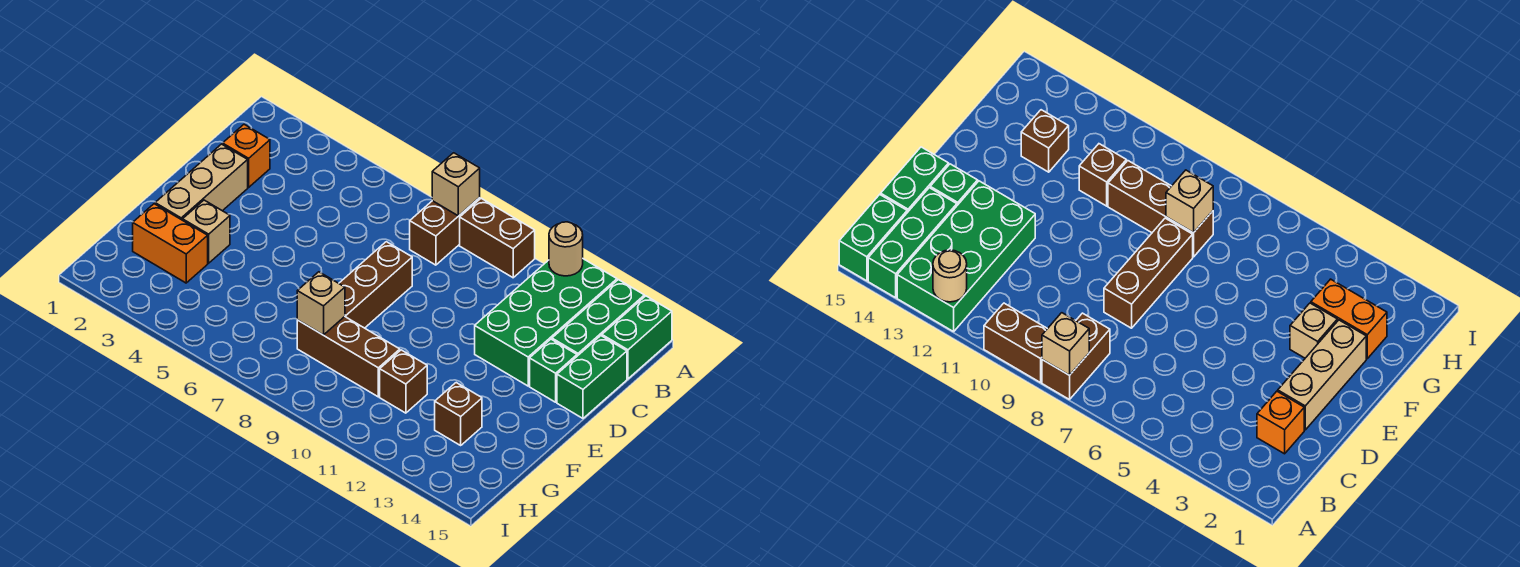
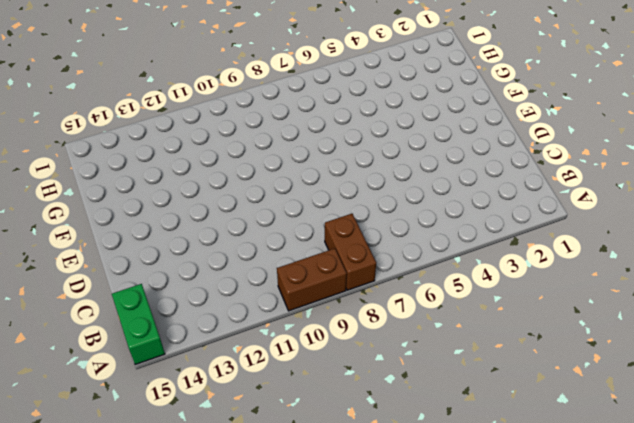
none -> green 2x4 brick [475,259,617,386]
none -> green 1x3 brick [552,280,644,356]
none -> orange 1x1 brick [223,124,270,187]

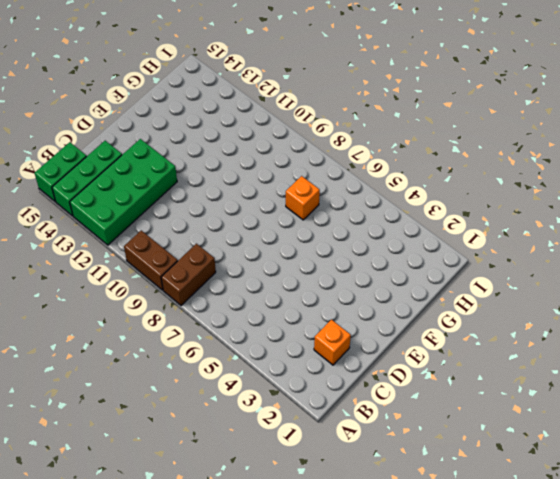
orange 1x1 brick [286,176,320,220] -> none
none -> green 1x2 brick [557,336,627,418]
none -> tan 1x3 brick [155,144,248,220]
none -> brown 1x3 brick [339,242,412,328]

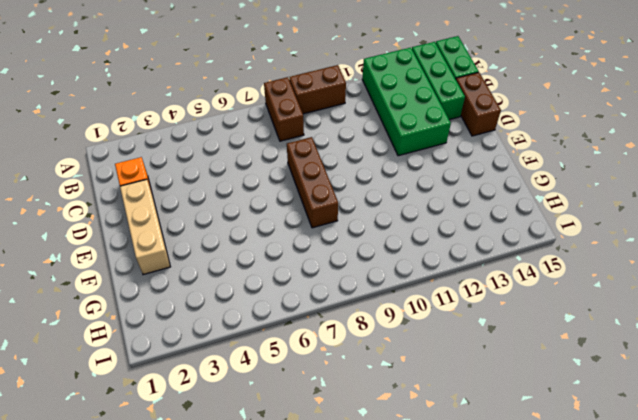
brown 1x2 brick [456,72,501,136] -> green 1x2 brick [557,336,627,418]
none -> green 1x1 brick [530,339,577,402]
none -> tan 1x1 brick [183,200,230,263]
none -> orange 1x2 brick [133,204,208,283]

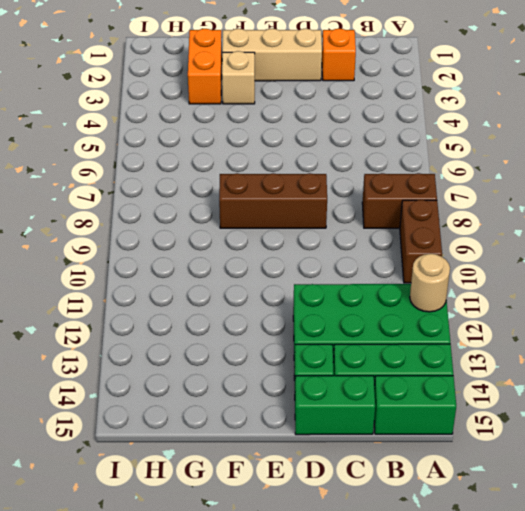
none -> brown 1x3 brick [297,317,400,397]
none -> brown 1x1 brick [380,350,427,413]
none -> brown 1x1 brick [435,383,482,445]

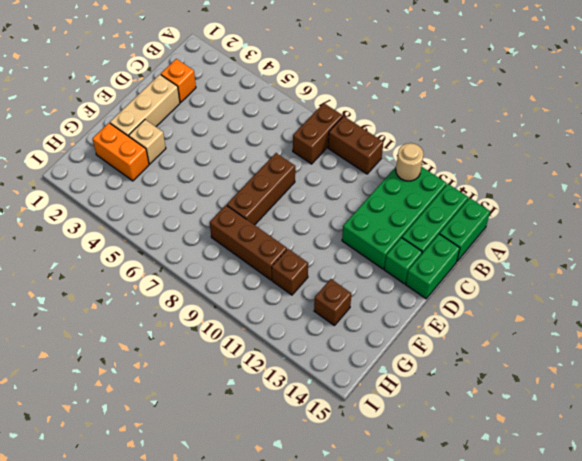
none -> tan 1x1 brick [432,153,480,216]
none -> tan 1x1 brick [297,272,345,335]

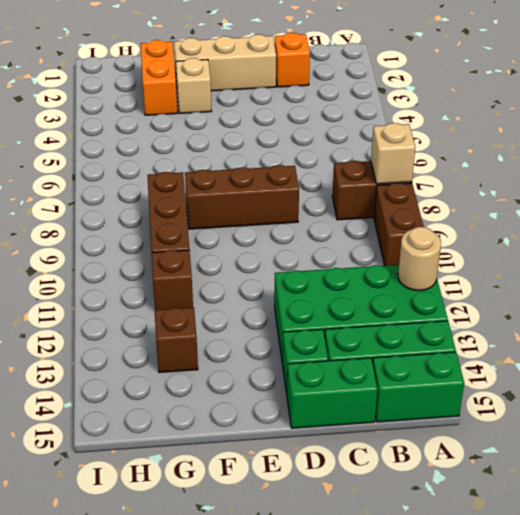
none -> tan 1x1 brick [297,272,345,335]

